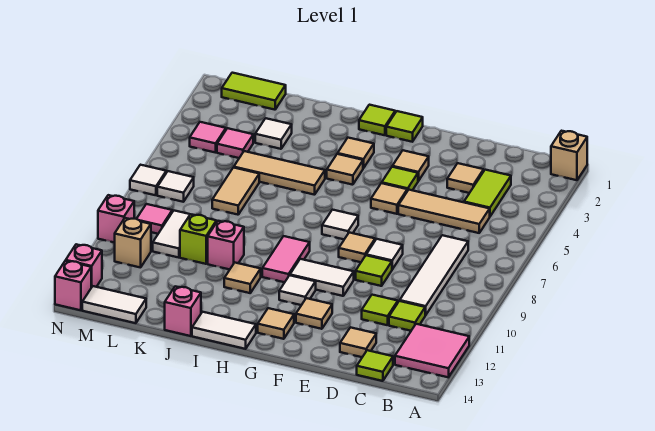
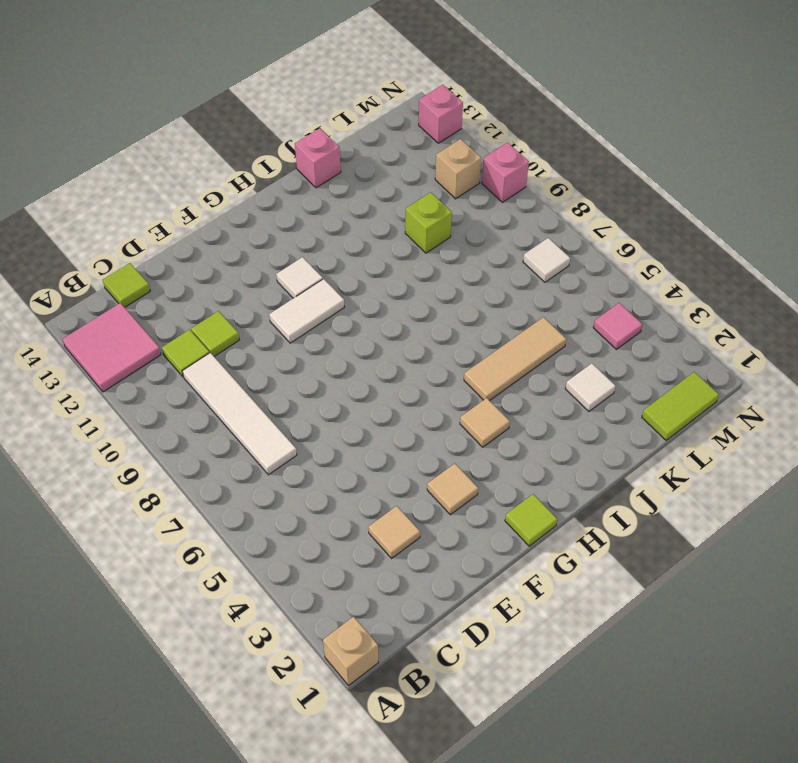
none -> lime 1x2 tile [464,170,511,216]
none -> tan 1x3 tile [398,190,490,233]
none -> tan 1x1 tile [340,327,376,357]
none -> white 1x1 tile [366,239,403,269]

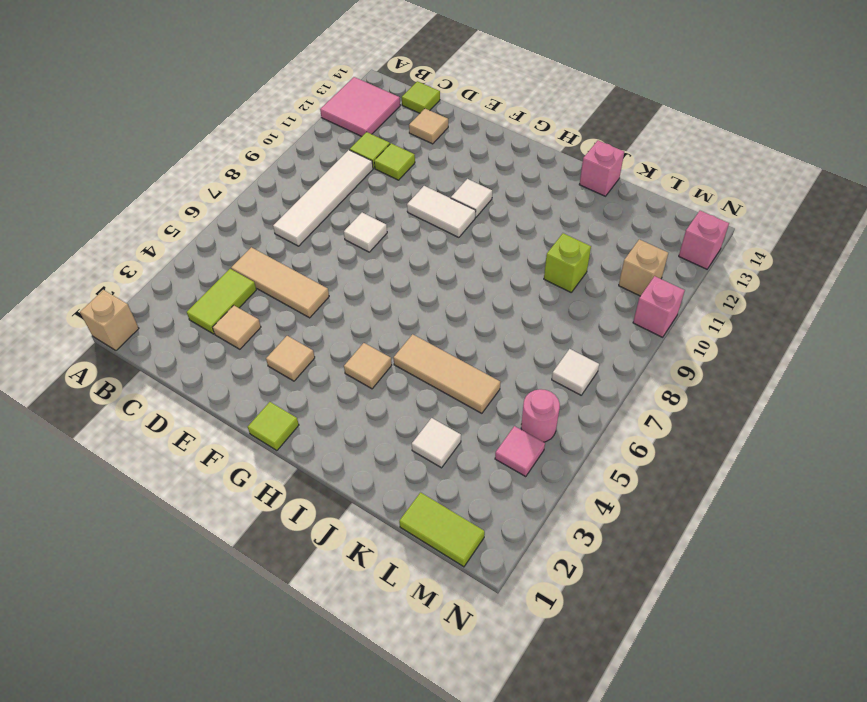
pink 1x1 round brick [521,389,560,442] -> none
none -> lime 1x1 tile [356,255,392,286]
none -> lime 1x1 tile [382,167,418,191]
none -> tan 1x1 tile [371,183,407,214]
none -> tan 1x1 tile [339,233,375,262]

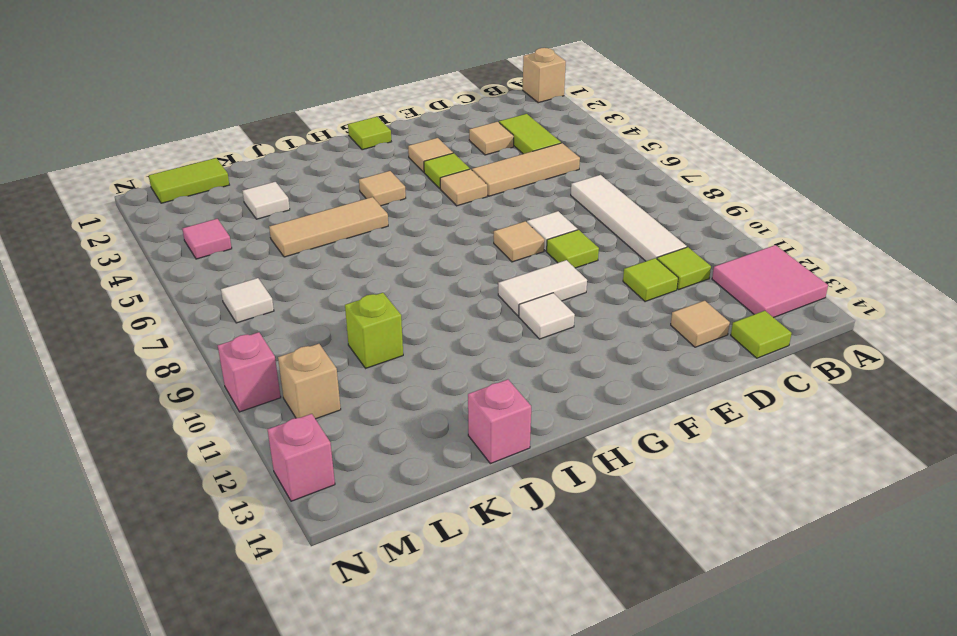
none -> tan 1x1 tile [296,298,332,329]
none -> white 1x1 tile [322,210,358,239]
none -> tan 1x1 tile [258,308,294,339]
none -> lime 1x1 tile [359,105,395,135]

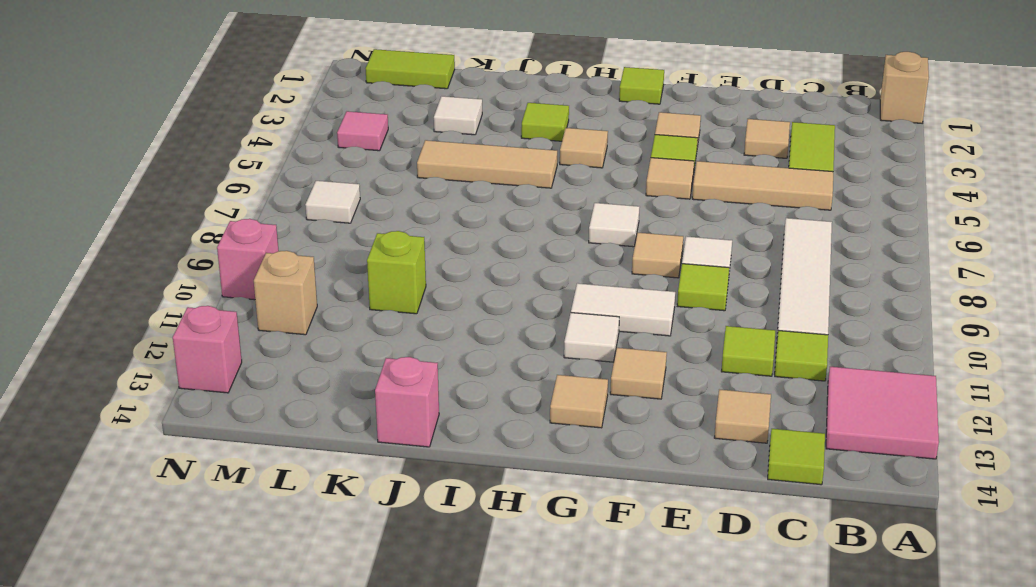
lime 1x1 tile [521,103,569,141] -> lime 1x1 tile moved to [359,105,395,135]
none -> tan 1x1 tile [338,138,374,168]
none -> pink 1x2 tile [262,236,310,282]
none -> white 1x2 tile [192,312,256,349]
none -> tan 1x1 tile [224,263,261,293]

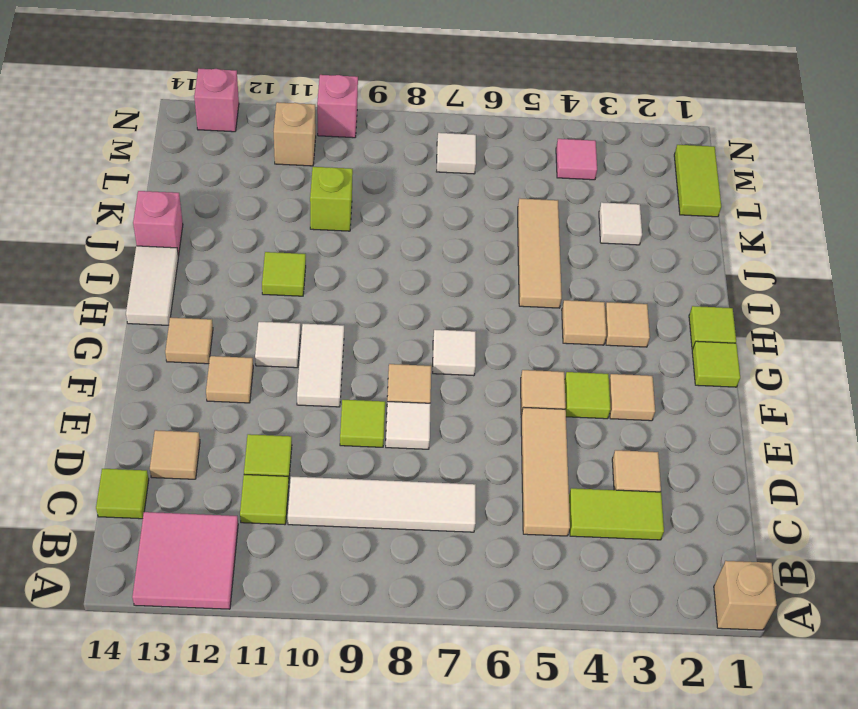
lime 1x1 tile [262,252,306,296] -> tan 1x1 tile [224,263,261,293]
none -> pink 1x2 tile [262,236,310,282]
none -> pink 1x1 brick [208,221,244,269]
none -> tan 1x2 tile [212,168,259,215]
none -> pink 1x1 tile [217,128,253,158]

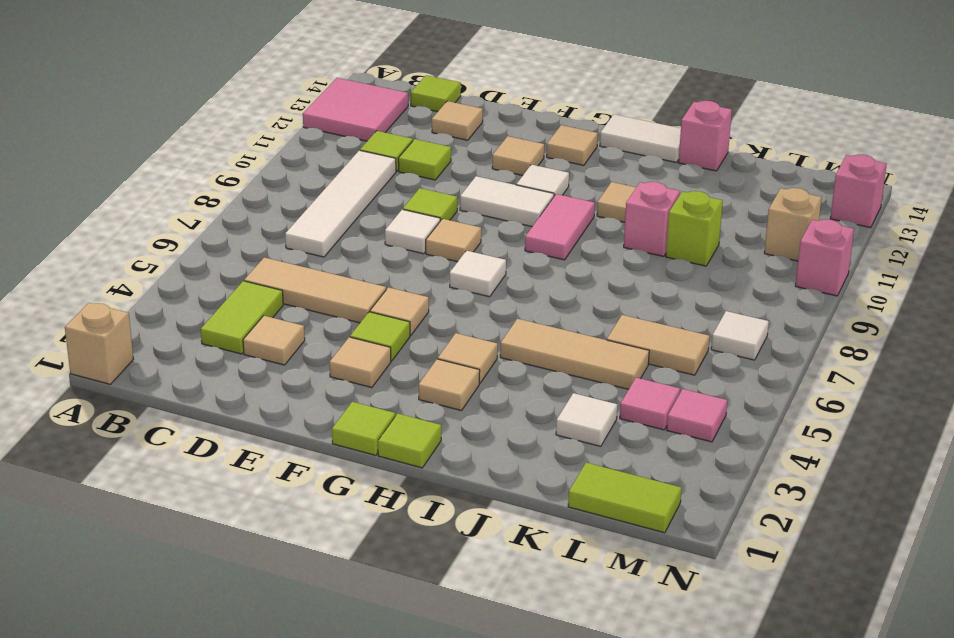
tan 1x2 tile [607,315,710,375] -> tan 1x2 tile turned to [212,168,259,215]
none -> white 1x2 tile [153,211,190,258]
none -> white 1x2 tile [82,286,146,323]
none -> pink 1x1 tile [137,204,172,234]
none -> white 1x1 tile [130,165,166,195]

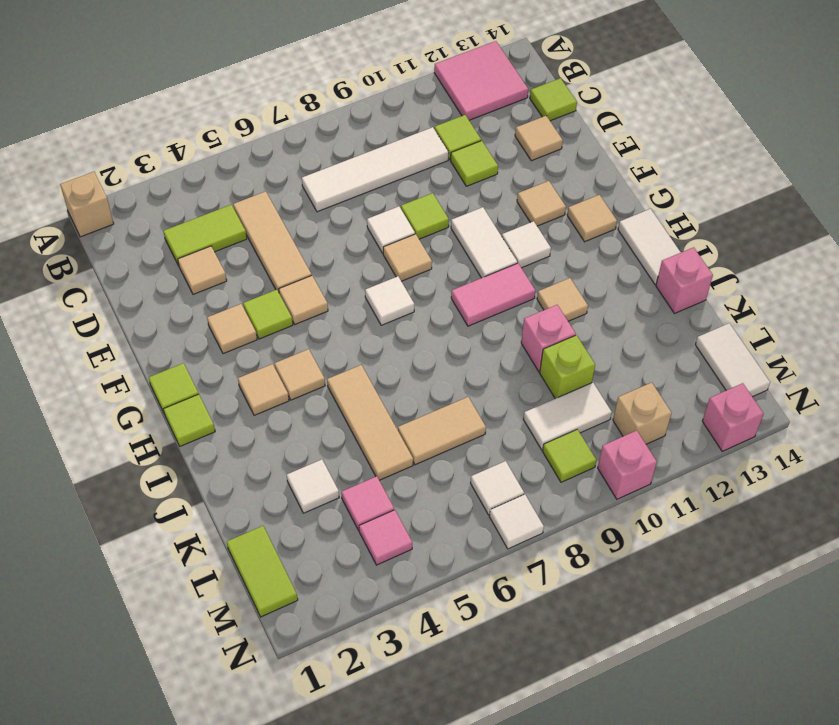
lime 1x1 tile [543,429,596,482] -> pink 1x1 tile [137,204,172,234]
none -> pink 1x1 brick [55,261,91,310]

